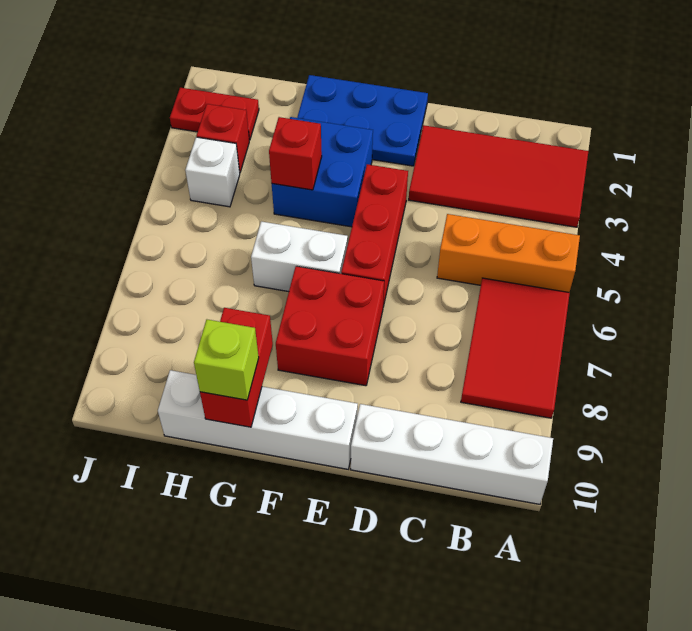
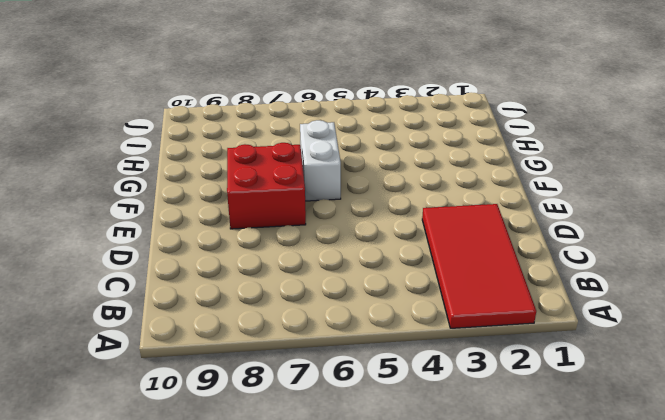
none -> orange 1x3 brick [437,214,580,292]
none -> red 2x3 tile [461,278,570,418]
none -> white 1x4 brick [351,404,553,504]

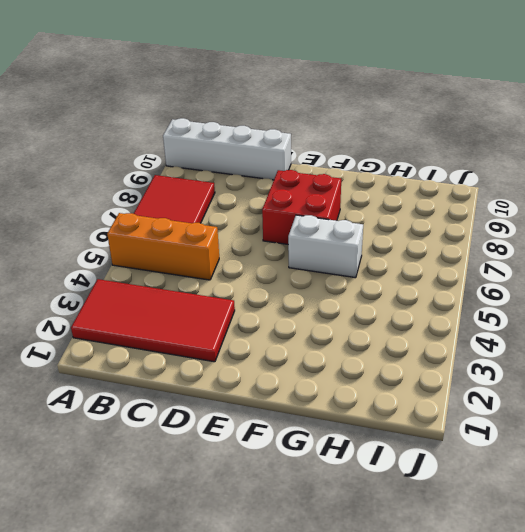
none -> blue 2x3 plate [297,75,428,166]
none -> red 1x3 brick [341,164,408,307]
none -> white 1x4 brick [158,370,358,469]

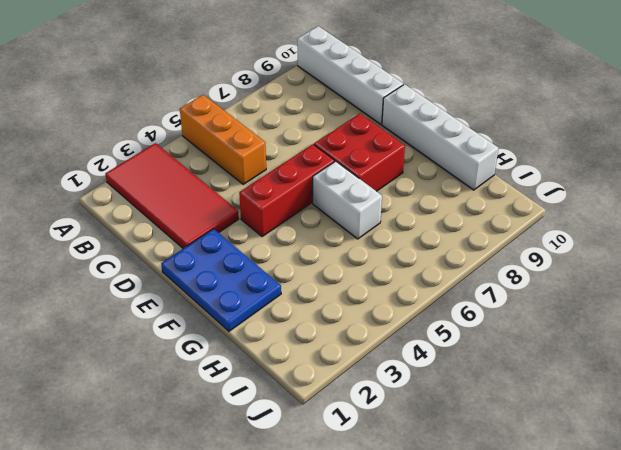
none -> red 2x3 tile [461,278,570,418]
none -> blue 2x2 brick [272,117,373,227]
none -> red 1x2 plate [170,88,259,140]

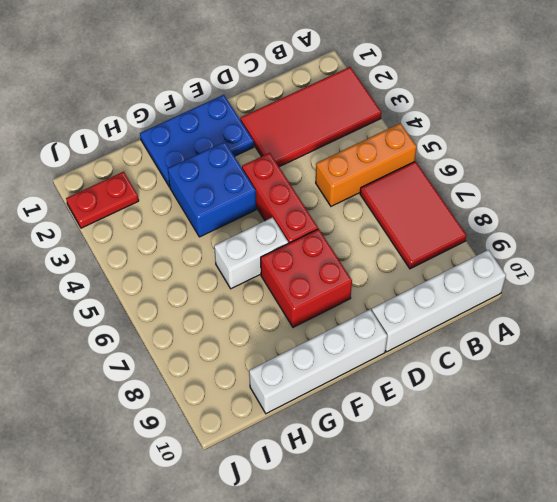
none -> red 1x1 brick [197,104,249,172]
none -> white 1x1 brick [185,137,240,207]
none -> red 1x1 brick [269,117,322,190]

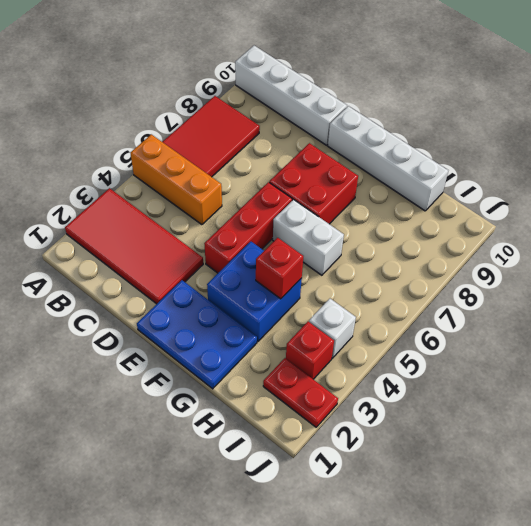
none -> red 1x2 brick [200,308,273,427]
none -> lime 1x1 brick [194,320,259,400]

